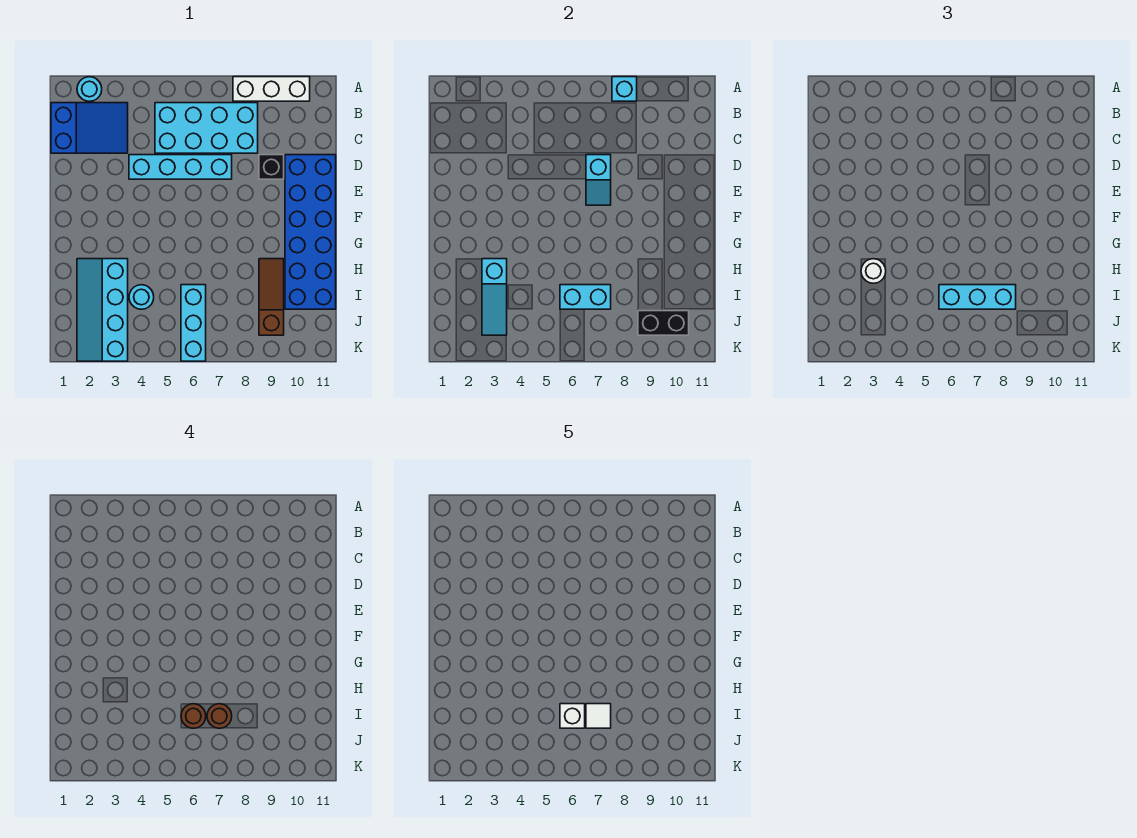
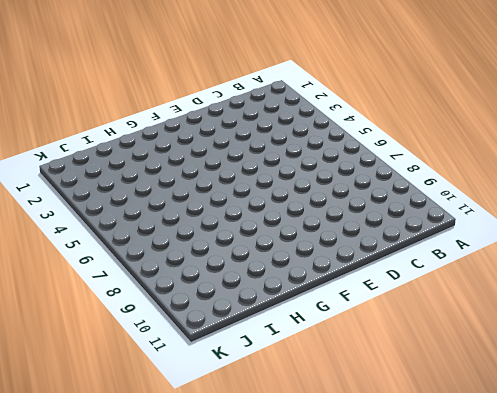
none -> cyan 1x1 round brick [77,77,102,101]
none -> white 1x3 brick [233,77,310,101]
none -> blue 2x3 slope [51,103,128,153]

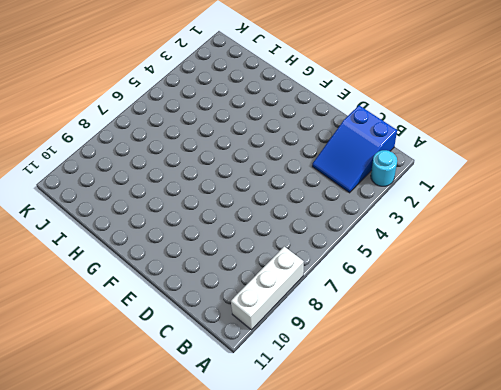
none -> cyan 2x4 brick [155,103,258,153]
none -> cyan 1x4 brick [129,155,232,179]
none -> black 1x1 brick [259,155,284,179]

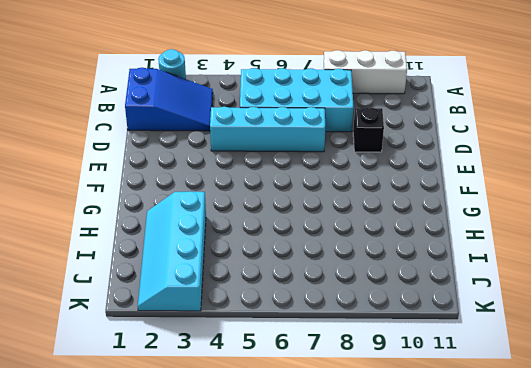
none -> blue 2x6 brick [285,155,336,309]
none -> brown 1x3 slope [259,259,284,335]
none -> cyan 1x1 round brick [129,285,154,309]

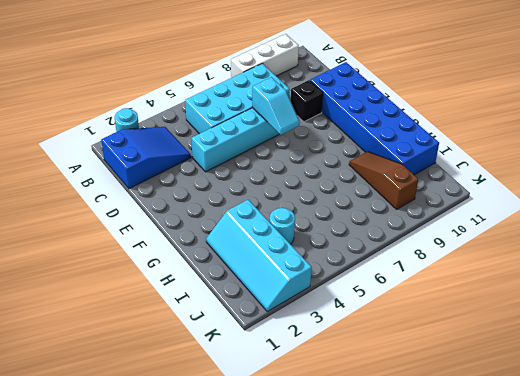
none -> cyan 1x3 brick [181,285,206,361]
none -> cyan 1x1 brick [612,77,637,101]
none -> cyan 1x3 slope [482,259,507,335]

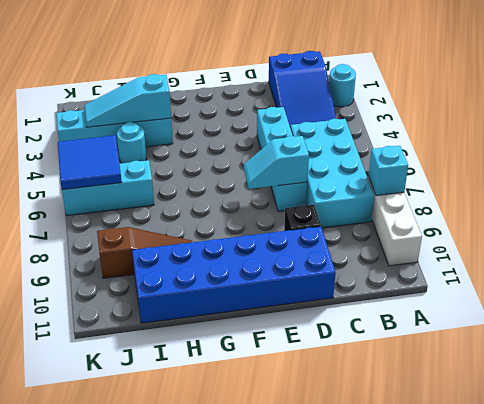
blue 2x2 tile [58,135,122,190] -> none
none -> cyan 1x2 brick [560,285,611,309]
none -> black 1x2 brick [638,311,689,335]
none -> white 1x1 round brick [861,259,886,283]

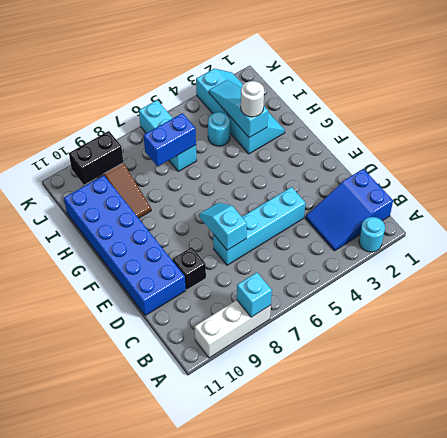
blue 1x2 brick [144,113,196,166] -> cyan 1x2 brick [560,285,611,309]
none -> cyan 2x4 brick [155,103,258,153]
none -> cyan 1x3 brick [939,285,1016,309]
none -> brown 1x1 round brick [181,704,206,728]

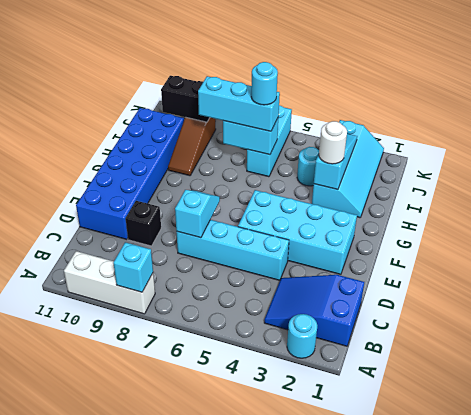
cyan 2x4 brick [238,190,357,274] -> cyan 2x4 brick moved to [155,103,258,153]
cyan 1x1 round brick [251,62,278,105] -> brown 1x1 round brick [181,704,206,728]
none -> brown 1x1 round brick [207,704,232,728]
none -> white 1x1 brick [560,704,585,728]
none -> white 1x1 tile [586,704,611,728]

